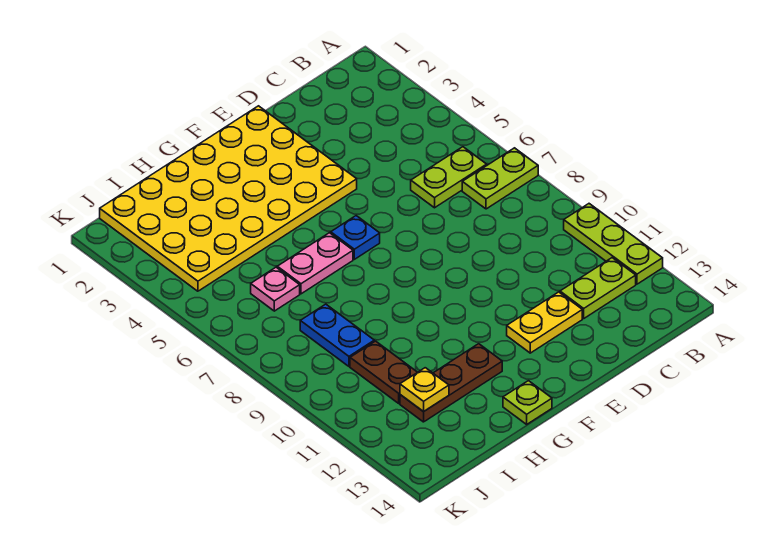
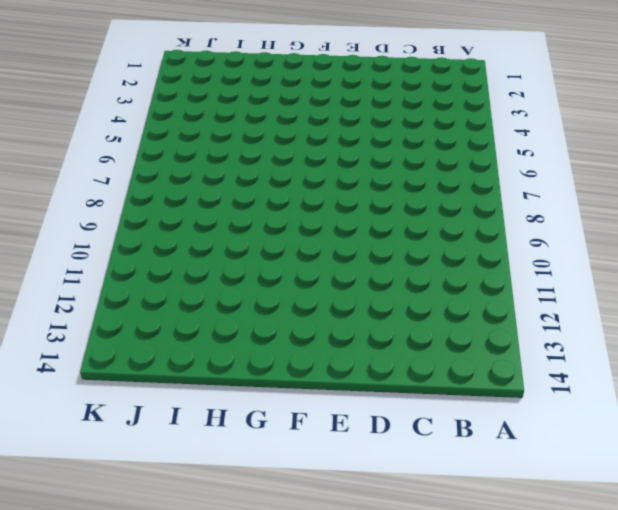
none -> lime 1x2 plate [462,148,538,209]
none -> lime 1x3 plate [564,204,663,284]
none -> lime 1x2 plate [411,147,487,208]

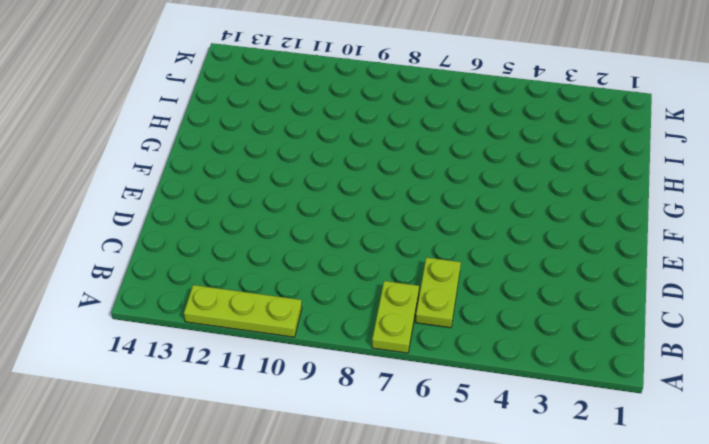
none -> lime 1x2 plate [560,258,636,318]
none -> yellow 1x2 plate [507,292,582,353]
none -> yellow 4x6 plate [100,106,357,291]

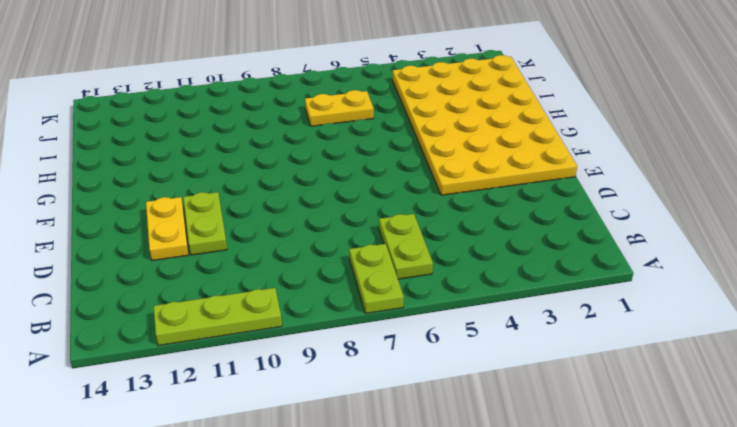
lime 1x2 plate [183,192,227,255] -> lime 1x2 plate moved to [560,258,636,318]
yellow 1x2 plate [305,90,374,126] -> pink 1x1 plate [251,267,300,311]
none -> blue 1x1 plate [331,216,380,259]
none -> pink 1x2 plate [277,233,353,294]
none -> brown 1x3 plate [400,344,502,422]

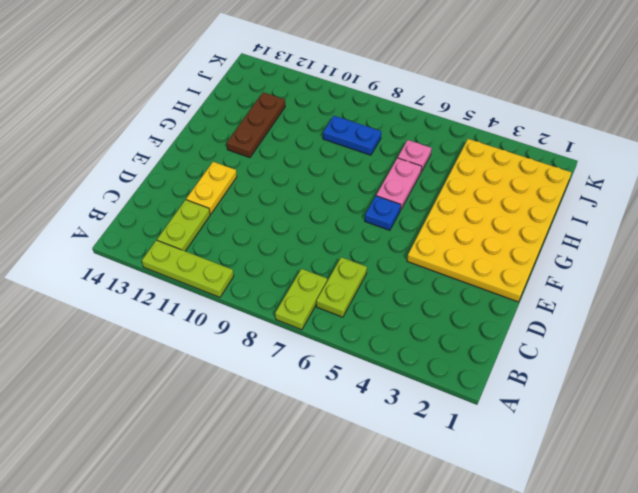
none -> lime 1x1 plate [503,381,552,424]
none -> brown 1x2 plate [350,341,417,403]
none -> yellow 1x1 plate [400,368,449,412]

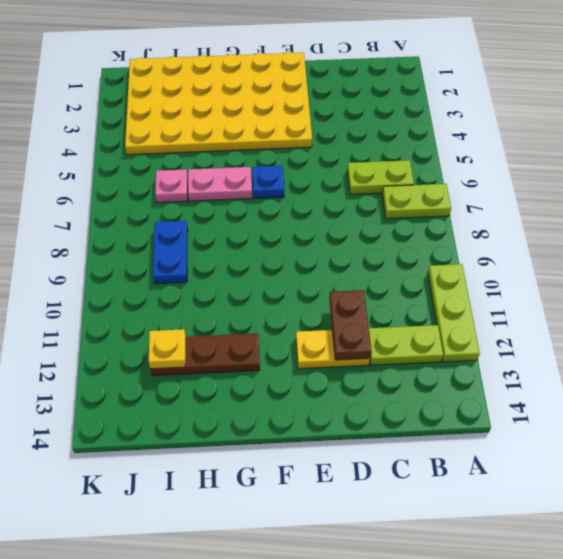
brown 1x2 plate [329,290,371,360] -> brown 1x2 plate moved to [350,341,417,403]
none -> lime 1x1 plate [503,381,552,424]

